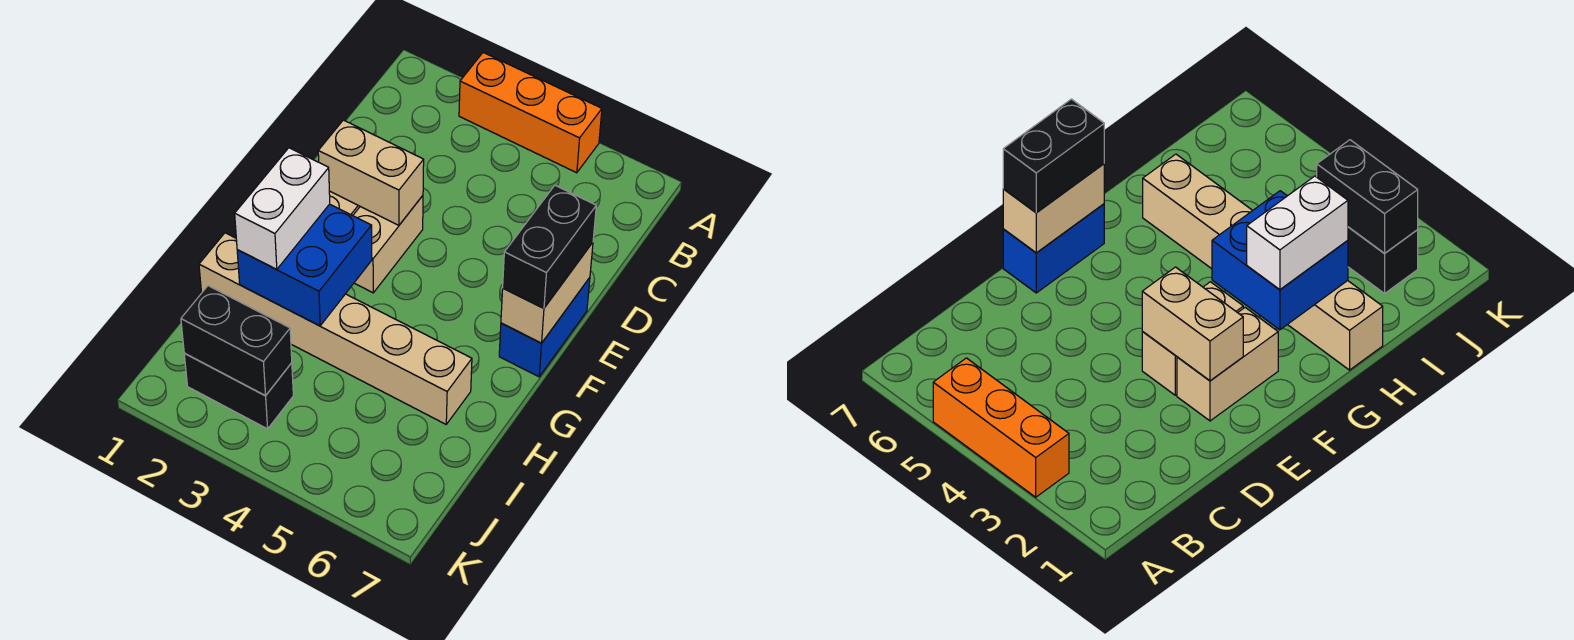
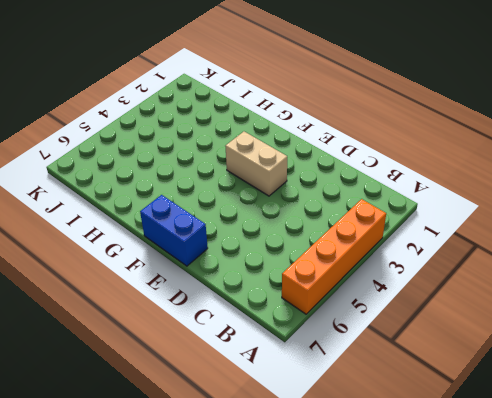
orange 1x4 brick [282,199,386,314] -> orange 1x3 brick [459,53,602,173]
none -> tan 1x2 brick [1177,308,1278,421]
none -> tan 1x6 brick [199,233,472,424]
none -> black 1x2 brick [184,353,293,429]

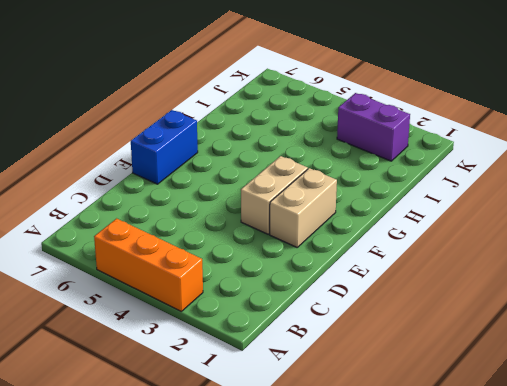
purple 1x2 brick [337,93,410,161] -> black 1x2 brick [184,353,293,429]
none -> tan 1x6 brick [199,233,472,424]
none -> tan 1x2 brick [318,120,424,225]
none -> tan 1x2 brick [501,242,593,343]

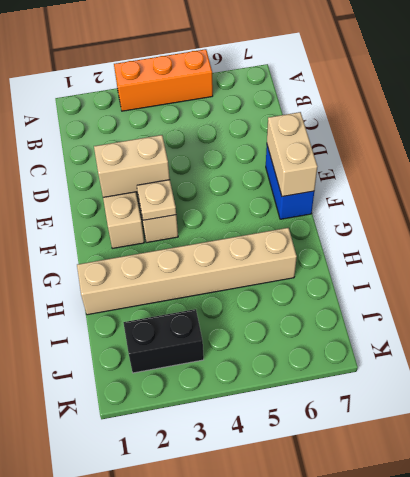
tan 1x1 plate [137,180,176,220] -> none
none -> blue 2x2 brick [237,204,372,326]
none -> black 1x2 brick [181,286,292,396]
none -> black 1x2 brick [503,186,596,308]

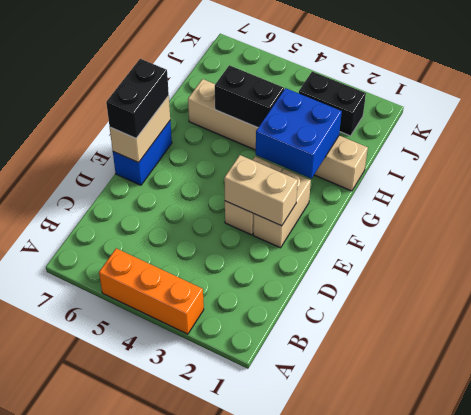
black 1x2 brick [215,65,284,128] -> black 1x2 brick moved to [181,286,292,396]
none -> white 1x2 brick [235,148,330,270]

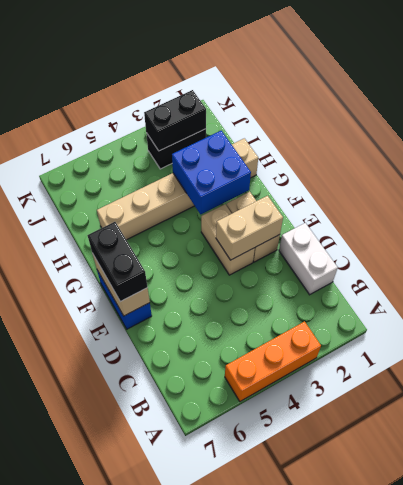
white 1x2 brick [279,223,338,295] -> white 1x2 brick moved to [235,148,330,270]

